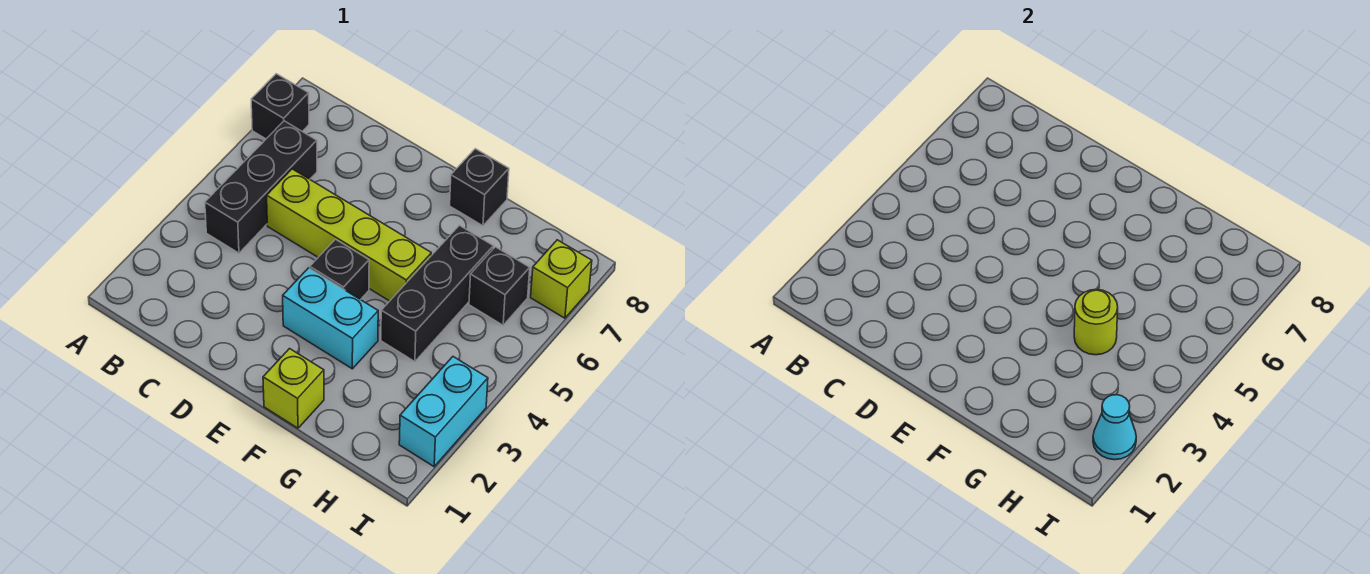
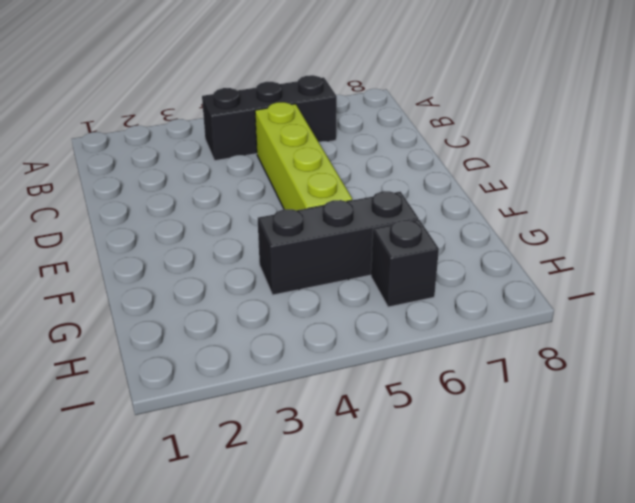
none -> black 1x1 brick [251,74,309,139]
none -> cyan 1x2 brick [283,268,378,369]
none -> black 1x1 brick [310,239,369,300]

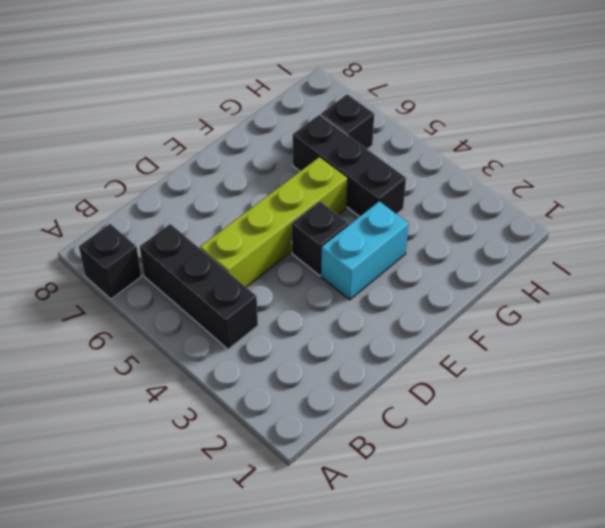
none -> lime 1x1 brick [263,349,324,428]
none -> black 1x1 brick [450,149,509,226]
none -> cyan 1x2 brick [399,357,488,467]

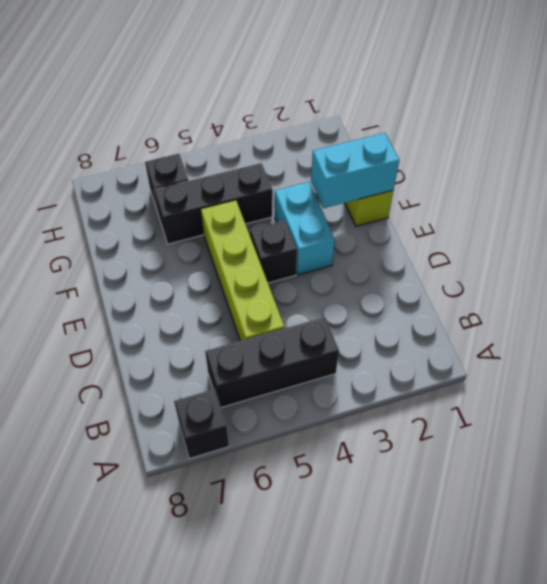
cyan 1x2 brick [311,133,399,208] -> cyan 1x2 brick moved to [399,357,488,467]
none -> black 1x1 brick [450,149,509,226]
none -> lime 1x1 brick [531,240,592,318]
none -> lime 1x1 round brick [1074,289,1118,355]

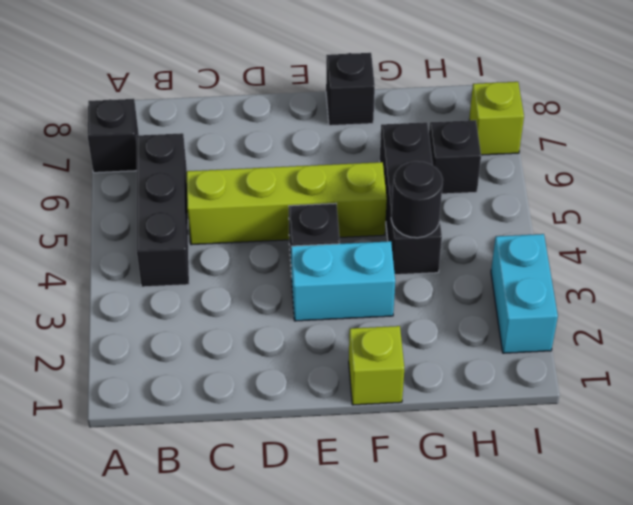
black 1x1 round brick [391,161,443,238] -> lime 1x1 round brick [1074,289,1118,355]
none -> cyan 1x1 cone [1093,395,1136,460]

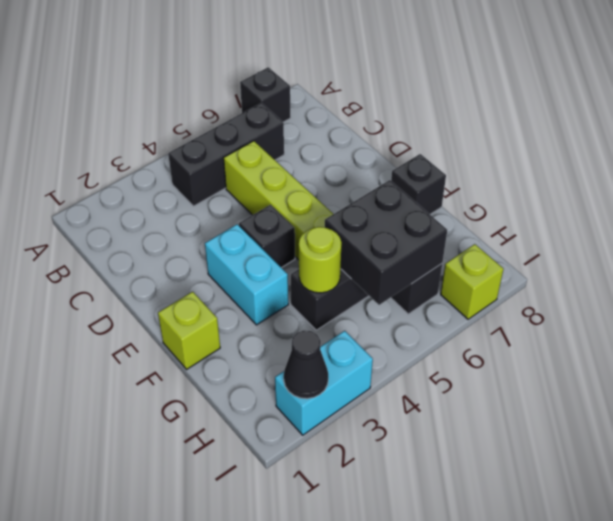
black 2x2 brick [325,180,447,305] -> none
black 1x1 cone [284,330,328,399] -> cyan 1x1 cone [1093,395,1136,460]

